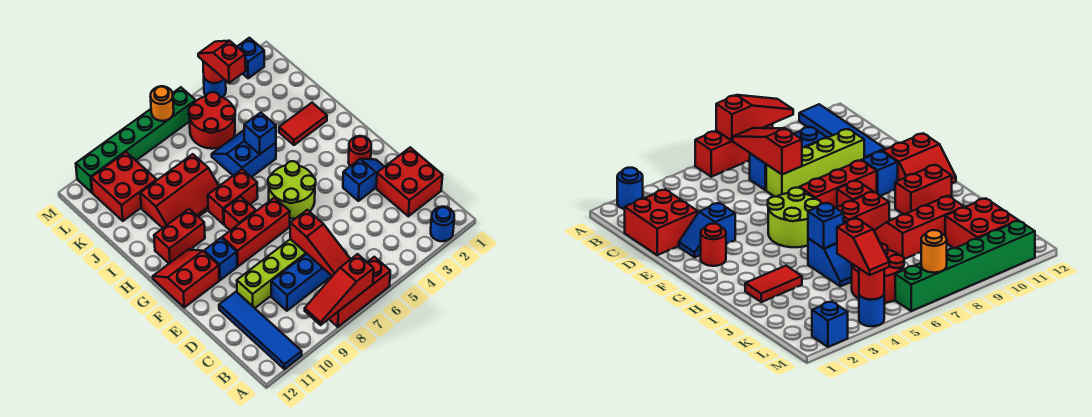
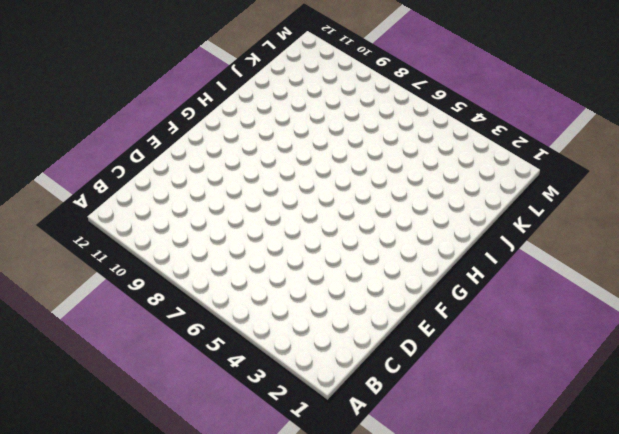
none -> blue 1x1 round brick [431,207,454,241]
none -> red 1x3 brick [329,257,390,327]
none -> blue 1x4 tile [219,292,302,369]

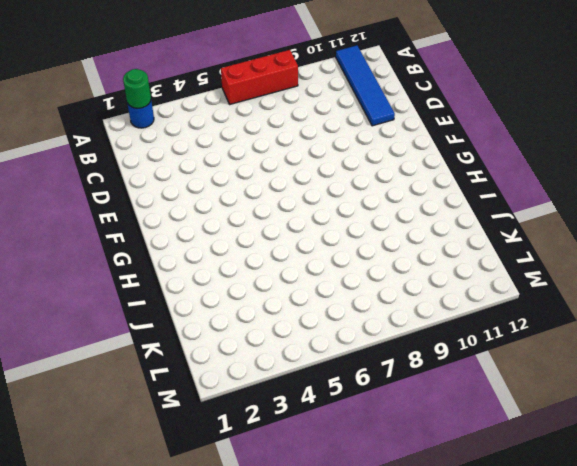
green 1x1 round brick [123,69,151,108] -> none
none -> red 2x2 brick [376,147,443,216]
none -> blue 1x3 brick [271,254,331,311]
none -> lime 1x4 brick [237,239,307,308]

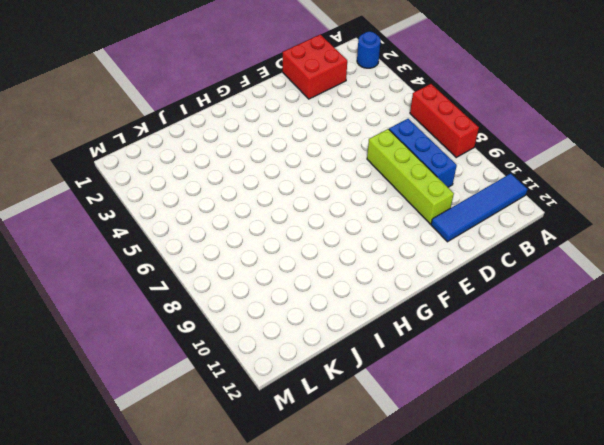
none -> blue 1x2 slope [343,159,384,201]
none -> red 1x1 round brick [348,136,371,166]
none -> lime 2x2 round brick [268,161,316,219]

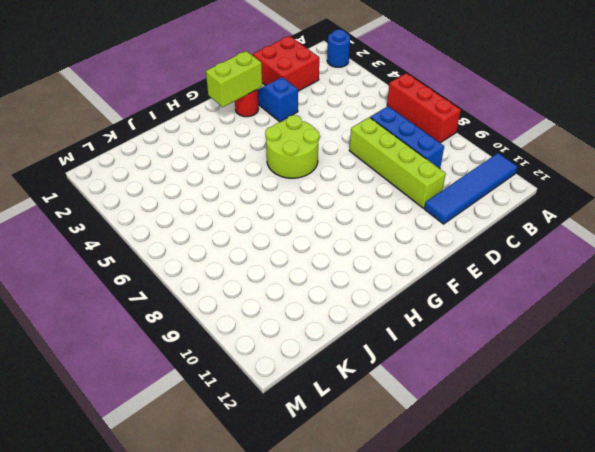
lime 1x2 brick [206,51,262,107] -> none
none -> red 1x3 brick [222,198,290,267]
none -> blue 1x1 brick [204,238,237,280]
none -> red 2x2 slope [153,250,219,307]

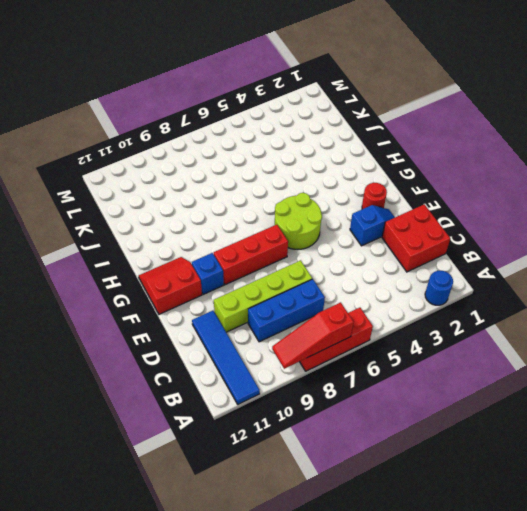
none -> red 1x1 brick [224,197,256,231]
none -> red 1x2 brick [208,169,258,224]
none -> red 1x2 brick [154,209,205,263]

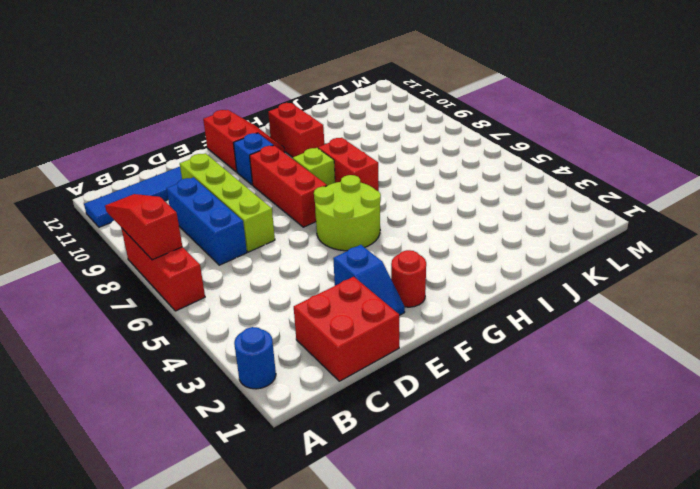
lime 1x1 brick [293,148,335,186] -> red 1x1 brick [224,197,256,231]
none -> red 1x2 tile [279,103,327,145]
none -> blue 2x2 slope [212,130,276,177]
none -> red 2x3 slope [140,154,219,228]

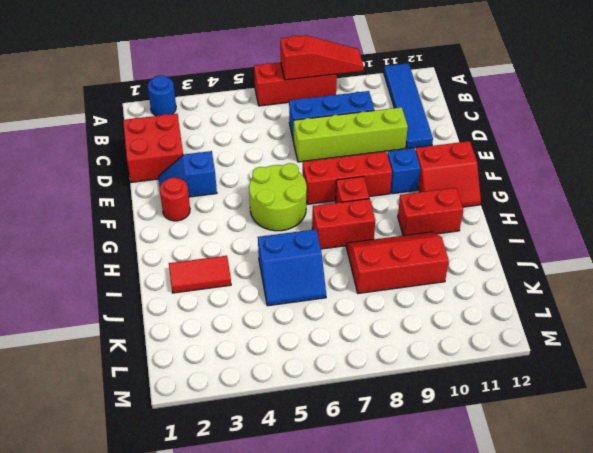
none -> red 2x2 round brick [189,92,235,149]
none -> red 2x2 brick [91,152,157,221]
none -> blue 1x1 brick [237,38,264,78]

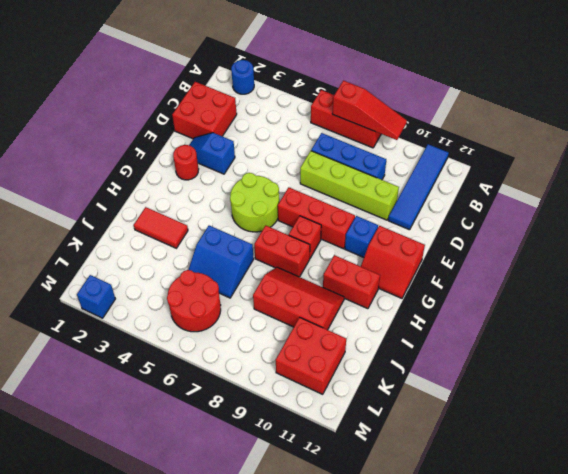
none -> blue 1x1 round brick [204,78,226,97]
none -> green 1x6 brick [76,87,196,193]
none -> red 1x3 slope [290,210,350,276]

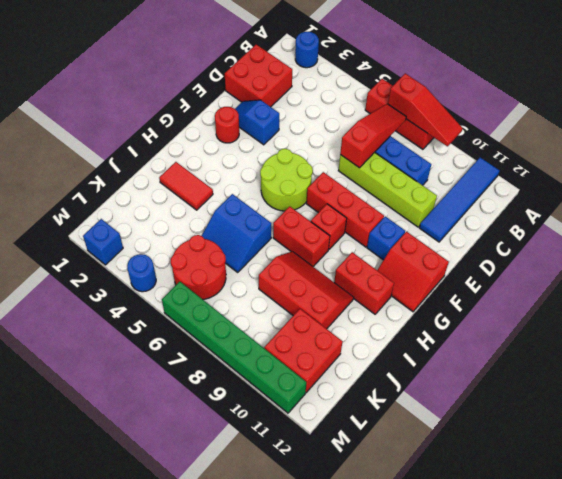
none -> blue 1x1 brick [244,113,276,154]
none -> red 1x1 round brick [203,61,224,83]
none -> orange 1x1 round brick [150,86,174,121]

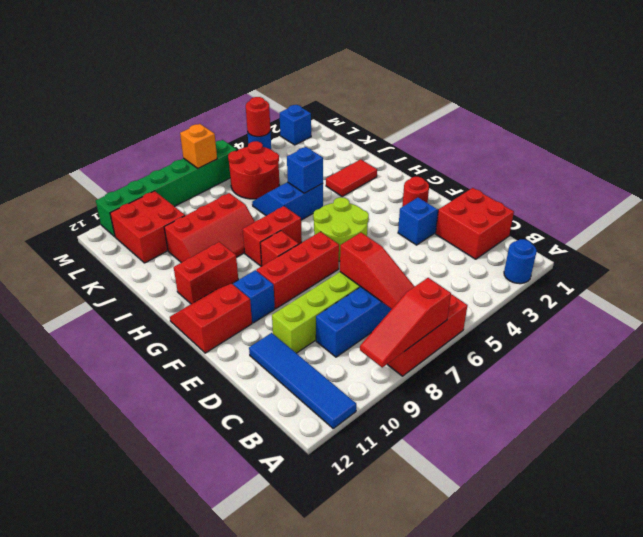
orange 1x1 brick [180,124,217,168] -> orange 1x1 round brick [150,86,174,121]
none -> red 1x2 slope [198,41,246,83]

